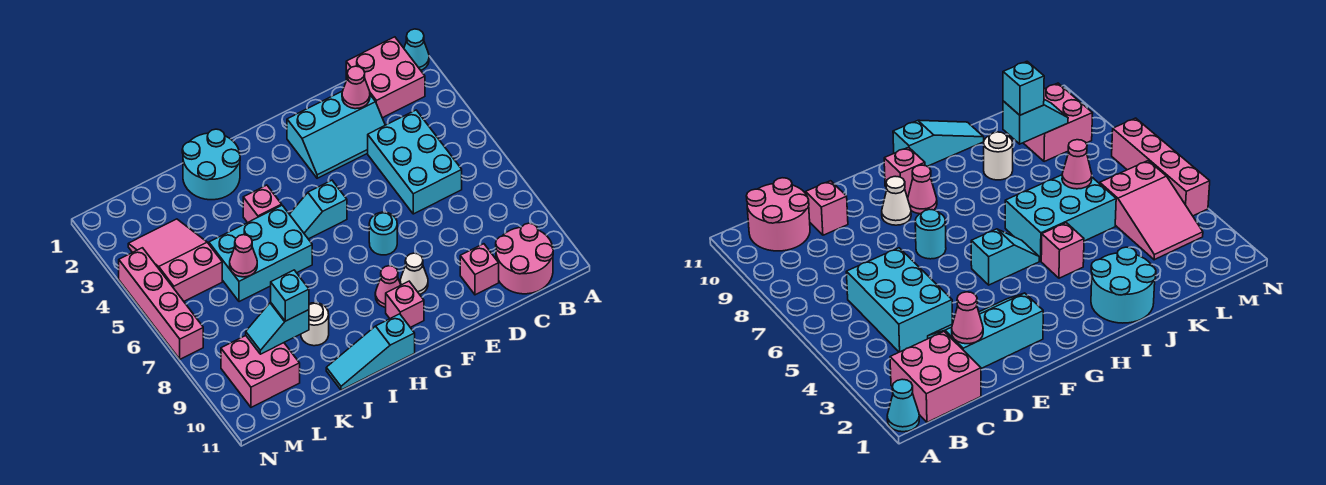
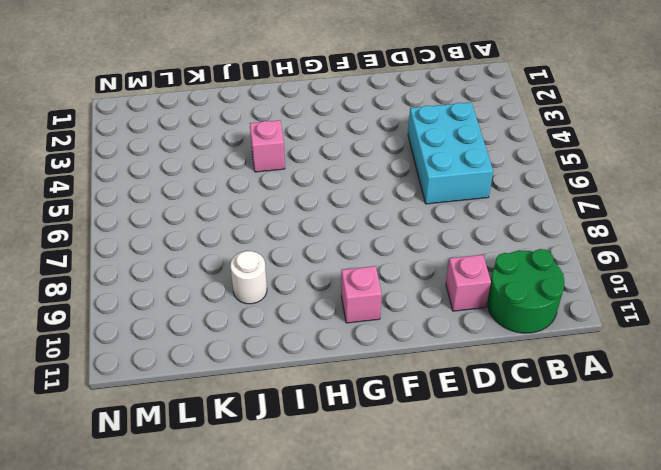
green 2x2 round brick [487,249,565,333] -> pink 2x2 round brick [496,223,553,294]
none -> cyan 1x1 cone [404,29,429,70]
none -> pink 2x2 brick [346,37,425,118]
none -> cyan 2x3 slope [287,91,385,178]

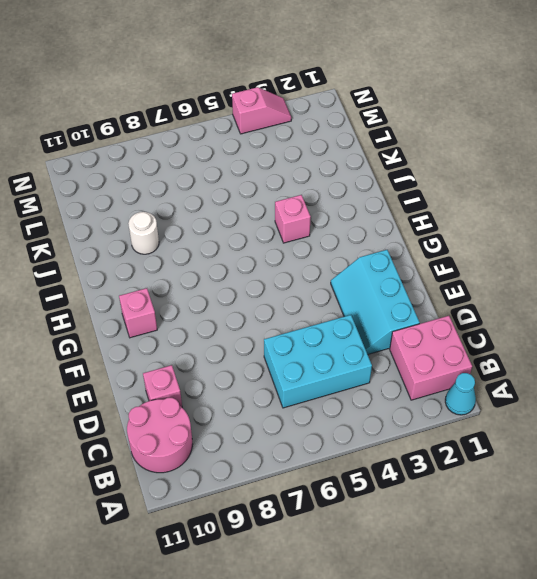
pink 1x2 slope [232,87,291,134] -> pink 1x4 brick [119,248,203,359]
none -> cyan 1x1 round brick [369,212,397,255]
none -> white 1x1 cone [400,253,428,294]
none -> cyan 1x2 slope [290,180,347,239]

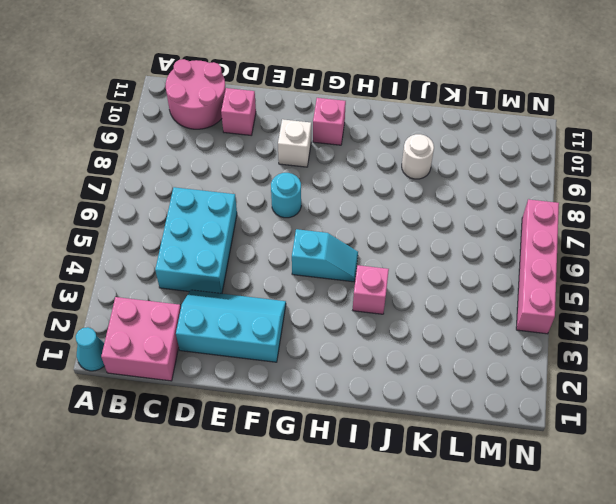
white 1x1 brick [278,119,311,167] -> white 1x1 cone [400,253,428,294]
none -> pink 1x1 cone [375,266,401,308]
none -> cyan 1x3 slope [326,314,415,390]
none -> cyan 2x2 round brick [182,129,240,200]

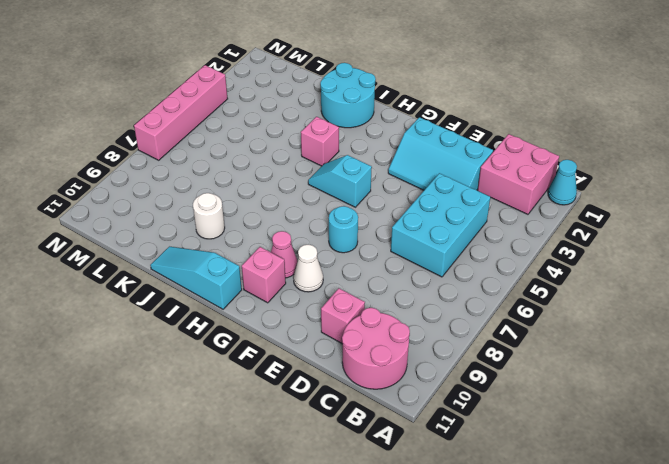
none -> cyan 2x3 brick [209,205,312,302]
none -> pink 2x3 slope [128,219,222,301]
none -> pink 2x2 brick [221,336,300,407]

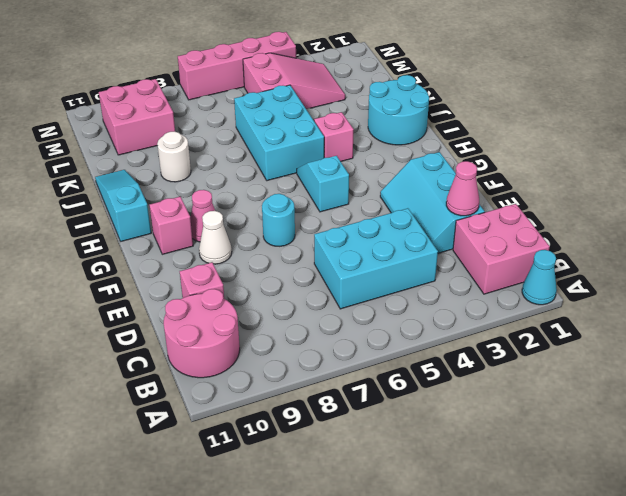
none -> pink 1x1 cone [230,235,257,277]
none -> cyan 1x2 slope [246,302,309,354]
none -> cyan 1x1 brick [271,270,309,321]

